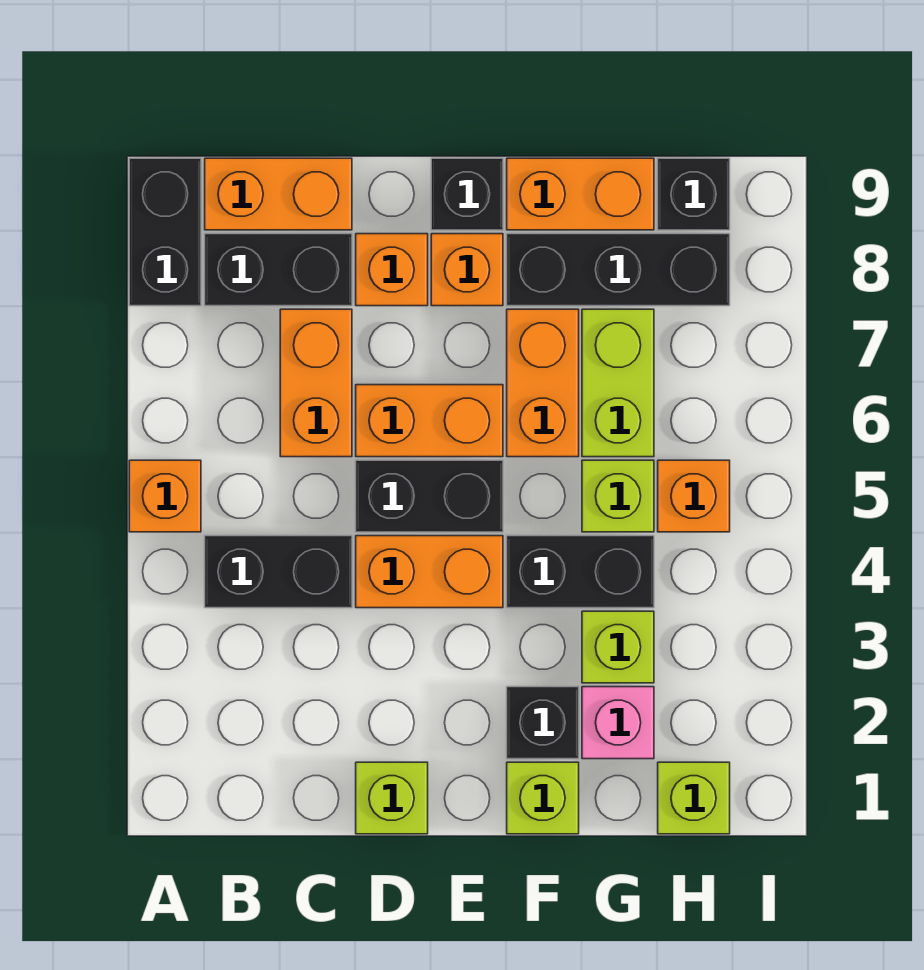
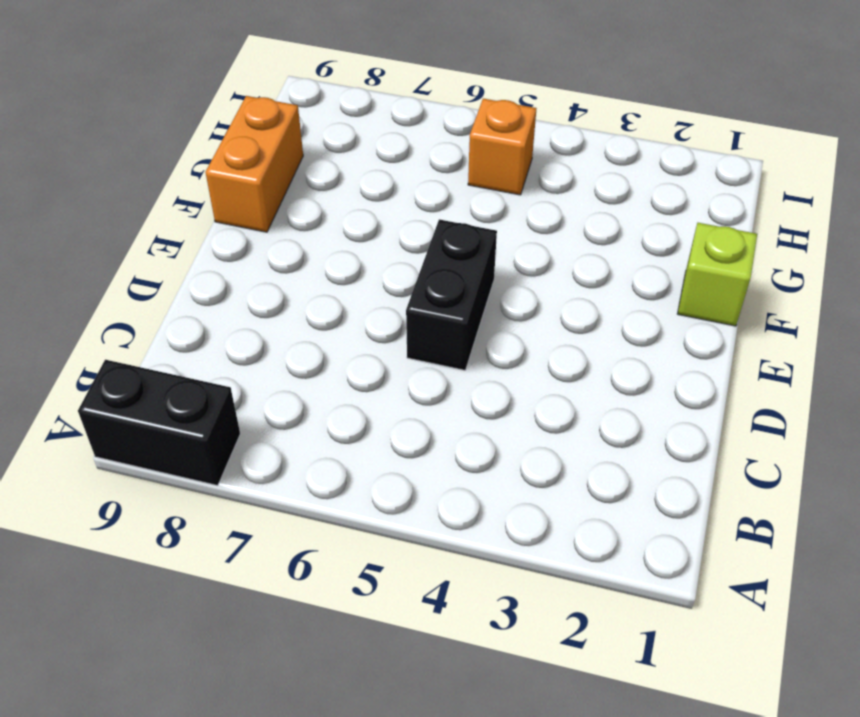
none -> orange 1x1 brick [129,460,201,532]
none -> black 1x2 brick [205,536,352,608]
none -> black 1x2 brick [205,234,352,306]

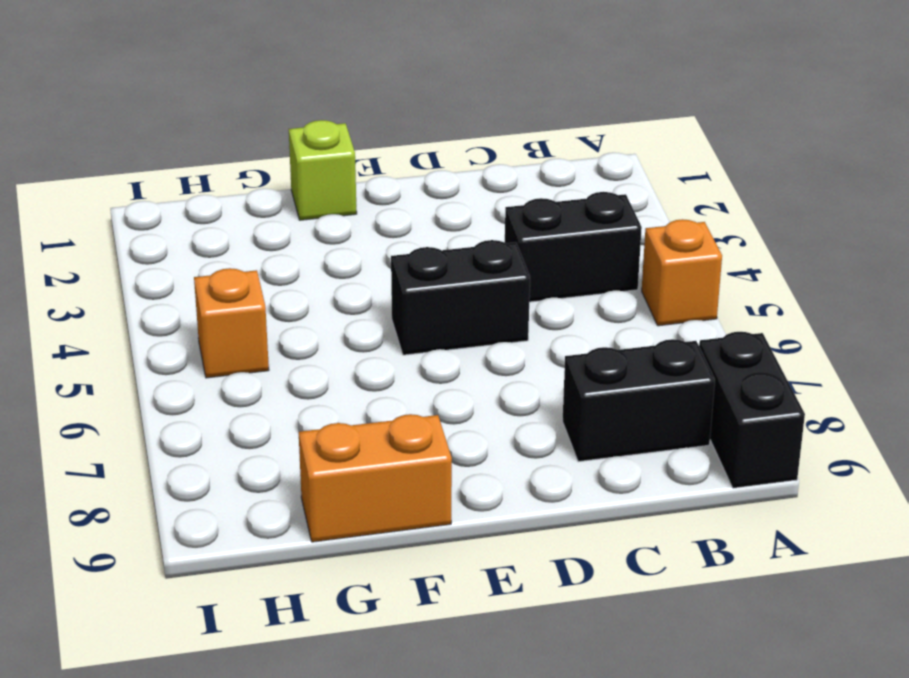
none -> orange 1x2 brick [205,158,352,230]
none -> orange 1x2 brick [280,309,352,457]
none -> lime 1x1 brick [356,762,428,834]

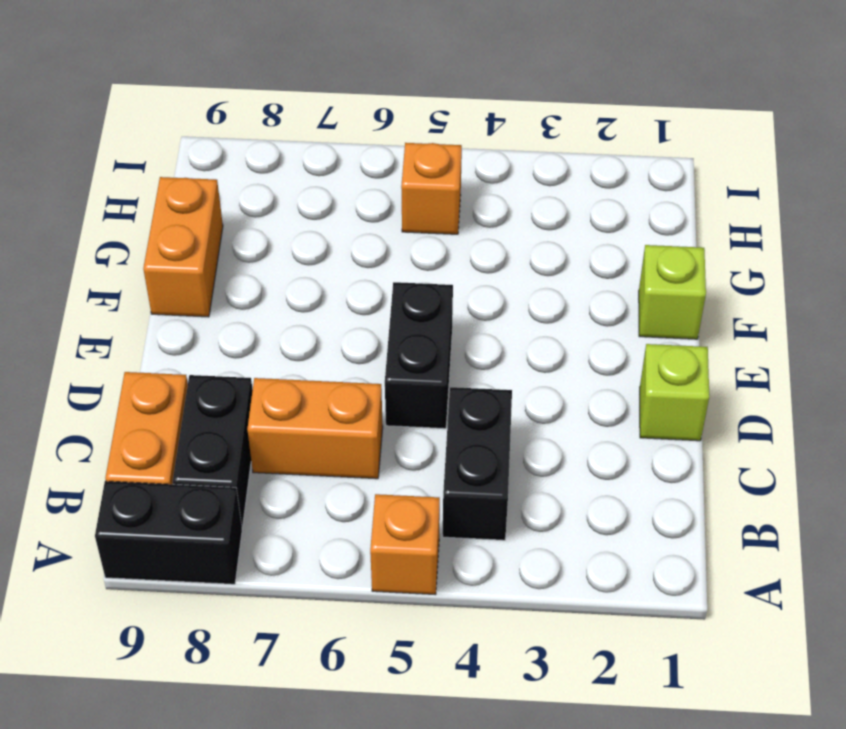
none -> orange 1x2 brick [356,536,503,608]
none -> orange 1x2 brick [356,385,503,457]
none -> orange 1x1 brick [356,234,428,306]

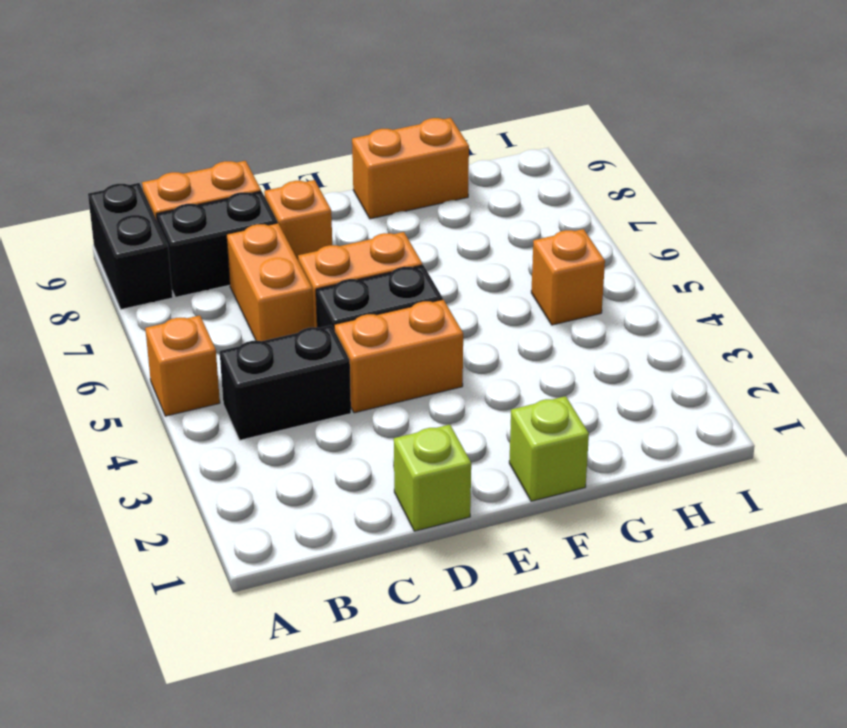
none -> orange 1x1 brick [431,234,503,306]
none -> black 1x1 brick [431,158,503,230]
none -> black 1x1 brick [507,687,579,759]

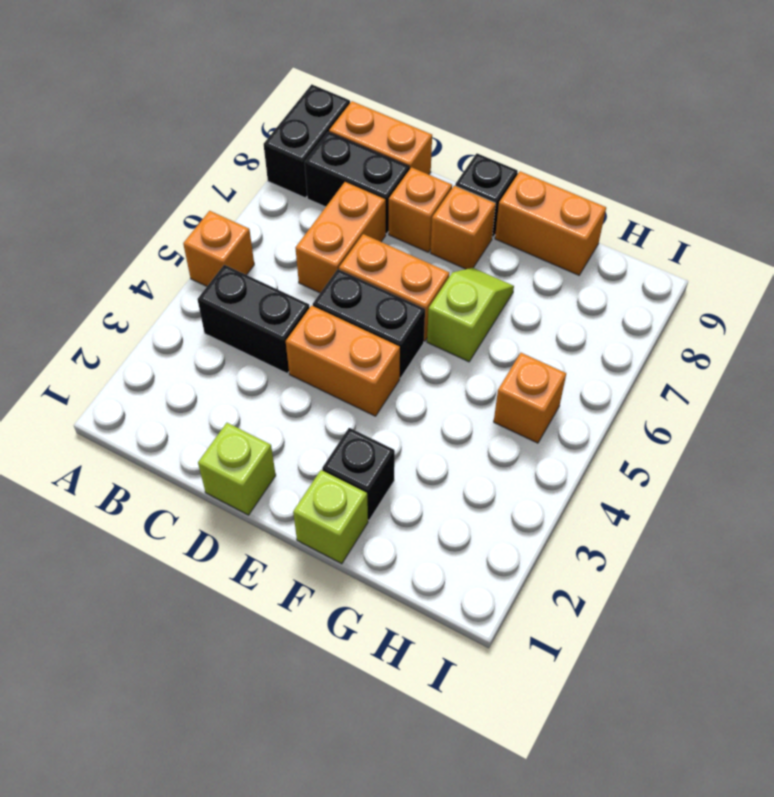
lime 1x2 slope [427,268,514,362] -> orange 1x2 brick [507,309,579,457]
none -> black 1x2 brick [507,536,654,608]
none -> black 1x3 brick [507,234,730,306]
none -> pink 1x1 brick [582,687,654,759]

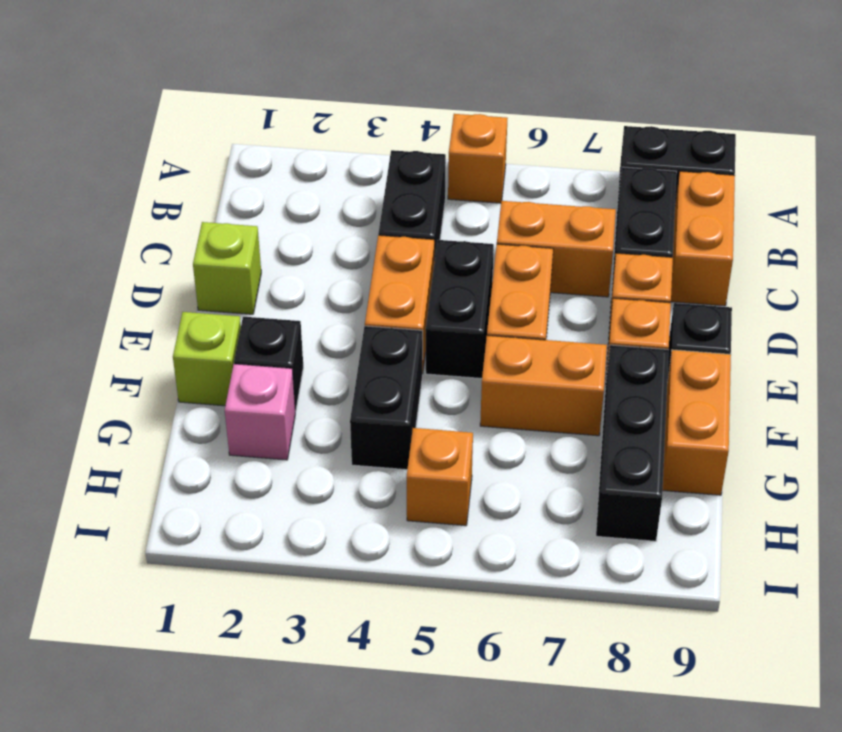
none -> lime 1x1 brick [582,611,654,683]
none -> lime 1x1 brick [582,460,654,532]
none -> lime 1x2 brick [582,309,654,457]

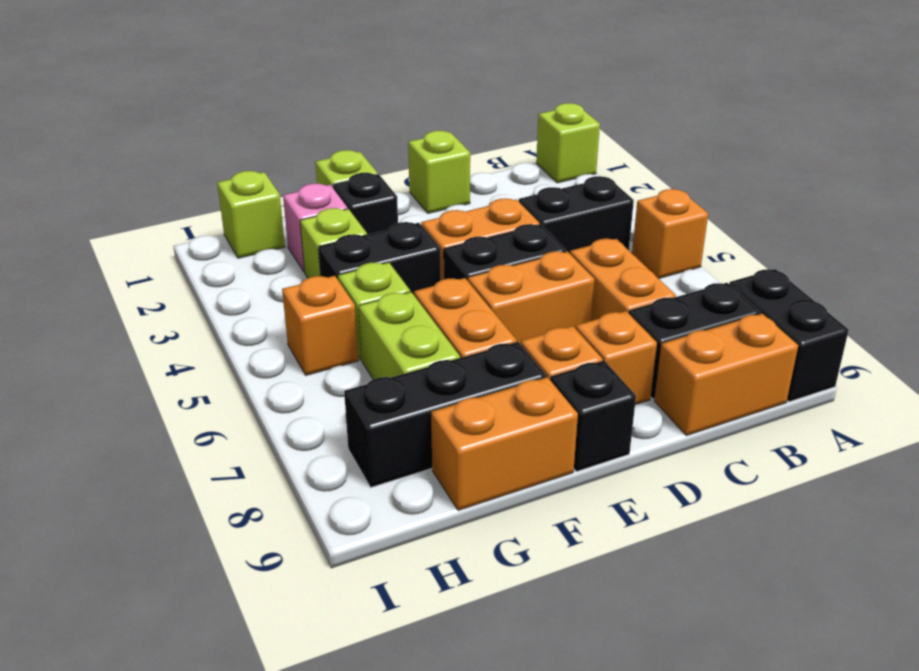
lime 1x1 brick [536,103,600,183] -> none
none -> black 1x1 brick [658,158,730,230]

